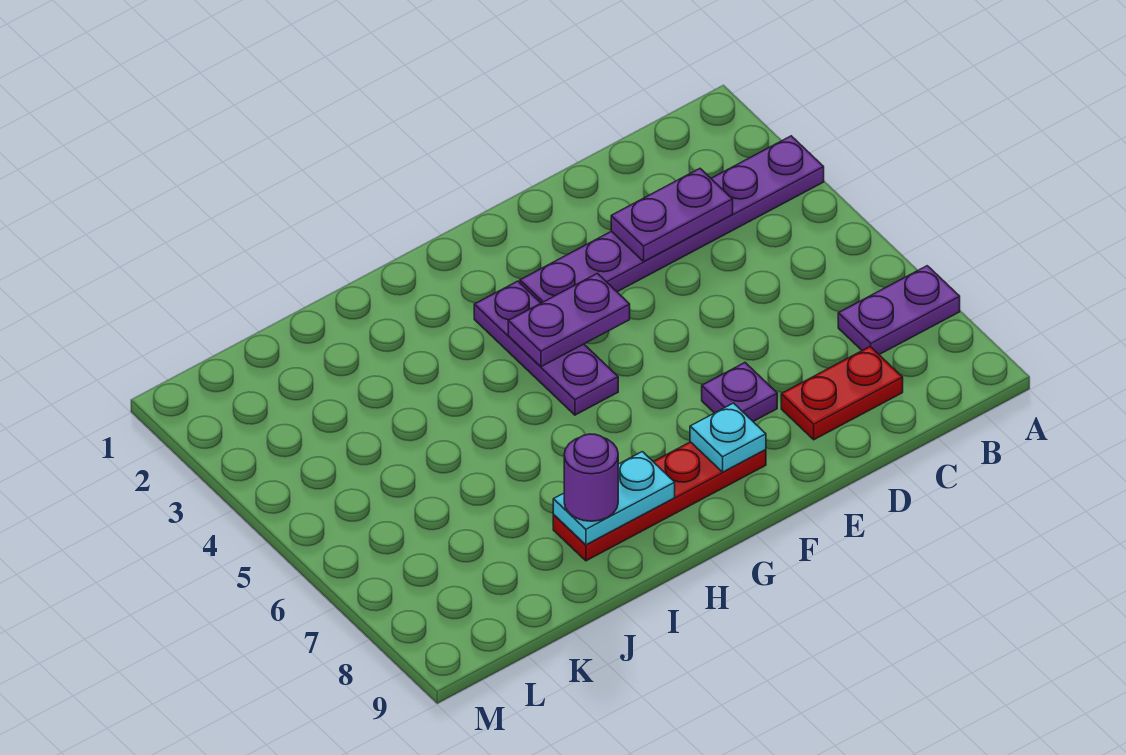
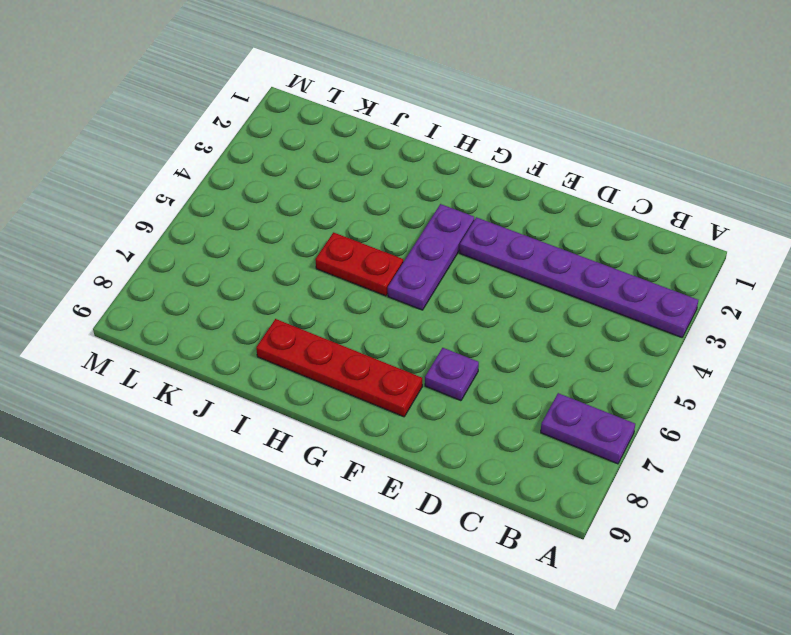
red 1x2 plate [315,232,403,296] -> red 1x2 plate moved to [781,347,903,440]
none -> purple 1x2 plate [611,169,733,262]
none -> purple 1x2 plate [508,273,630,367]

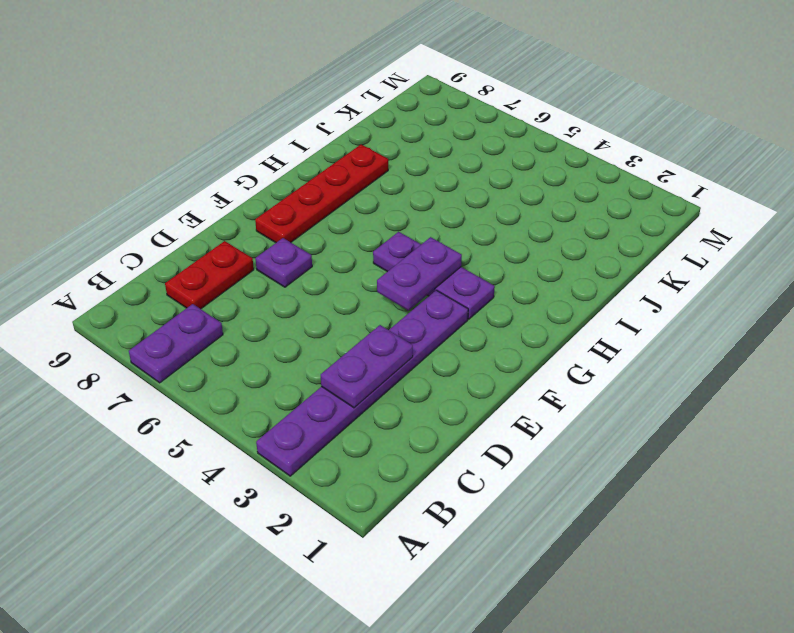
none -> cyan 1x1 plate [690,403,766,472]
none -> cyan 1x2 plate [553,452,675,545]

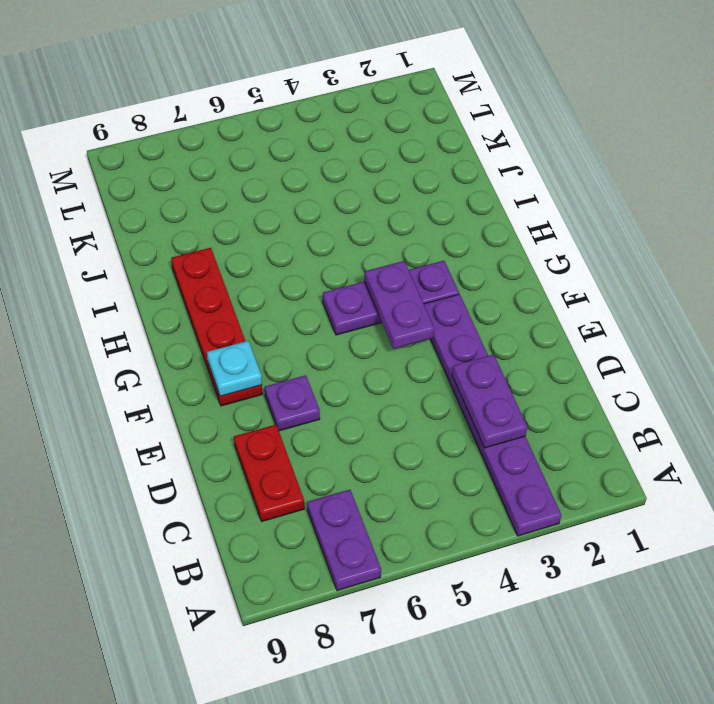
none -> cyan 1x2 plate [553,452,675,545]
none -> purple 1x1 round brick [564,434,618,521]

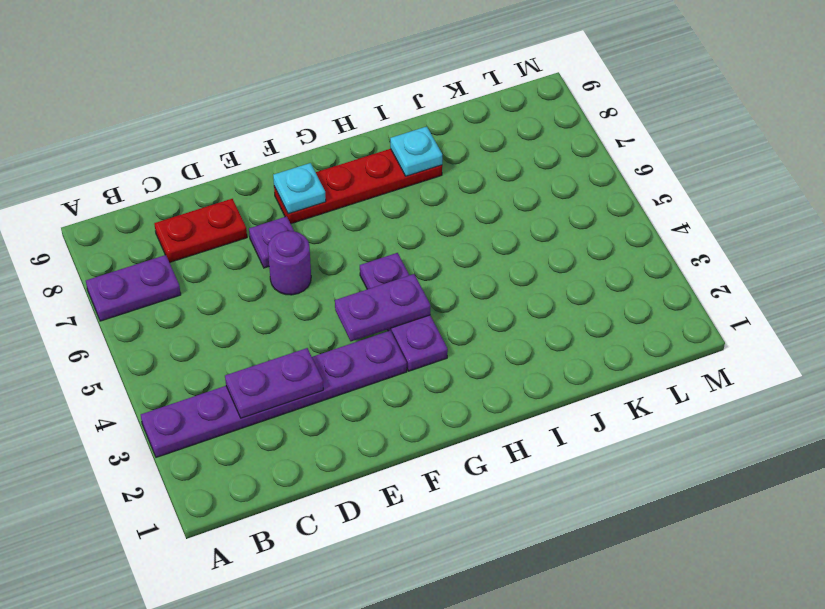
purple 1x1 round brick [268,231,311,295] -> purple 1x1 round brick moved to [564,434,618,521]
cyan 1x1 plate [390,127,442,176] -> cyan 1x2 plate [553,452,675,545]

